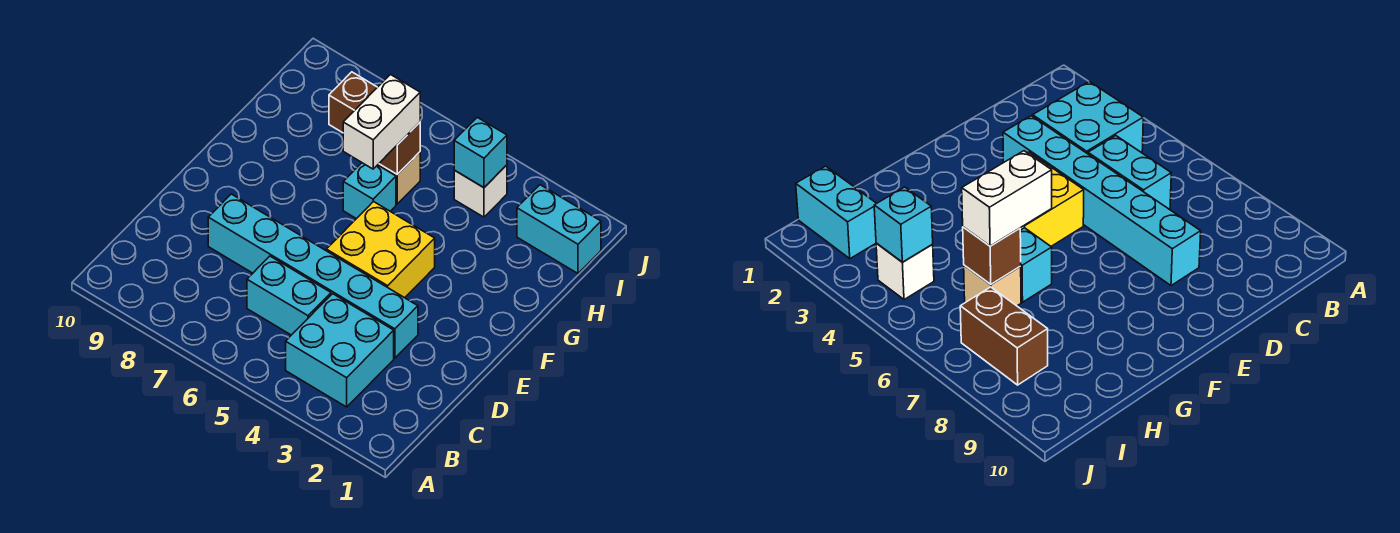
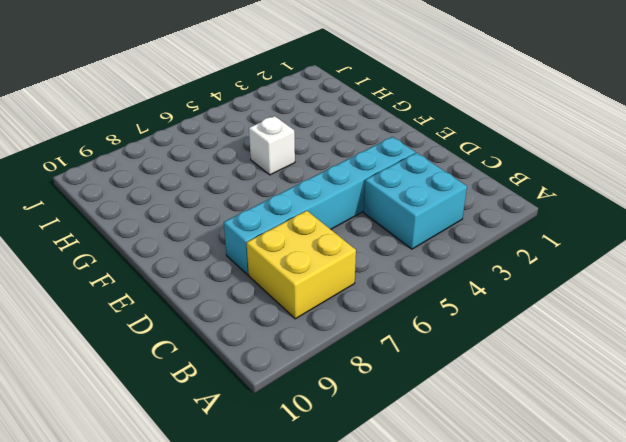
yellow 2x2 brick [247,211,356,319] -> yellow 2x2 brick moved to [326,201,435,298]
white 1x1 brick [249,116,295,175] -> white 1x1 brick moved to [454,165,507,217]
none -> cyan 1x2 brick [247,256,331,335]
none -> cyan 1x1 brick [343,163,396,219]
none -> tan 1x1 brick [378,152,420,204]

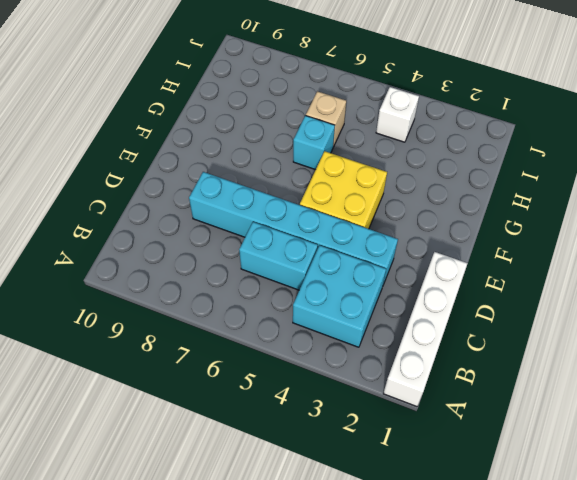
white 1x4 brick [383,252,468,406] -> none
none -> cyan 1x2 brick [517,185,601,273]
none -> brown 1x2 brick [329,72,377,133]
none -> brown 1x1 brick [379,122,420,174]

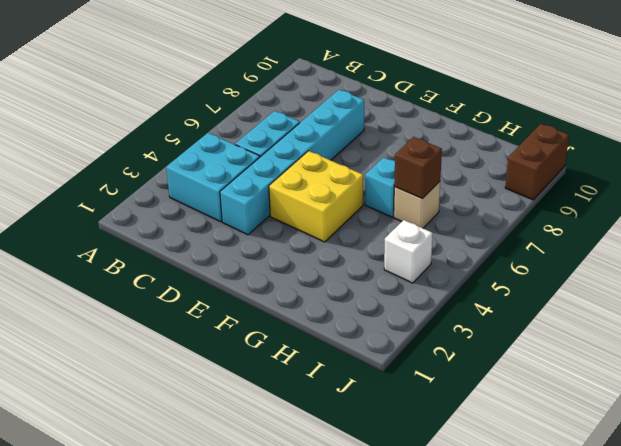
brown 1x2 brick [505,124,569,200] -> brown 1x2 brick moved to [329,72,377,133]
none -> cyan 1x2 brick [517,185,601,273]
none -> cyan 1x1 brick [454,117,507,188]
none -> white 1x2 brick [343,75,420,169]

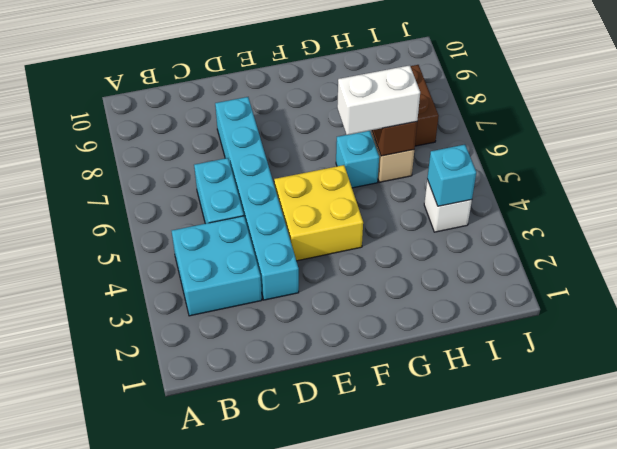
none -> cyan 1x2 brick [517,185,601,273]

